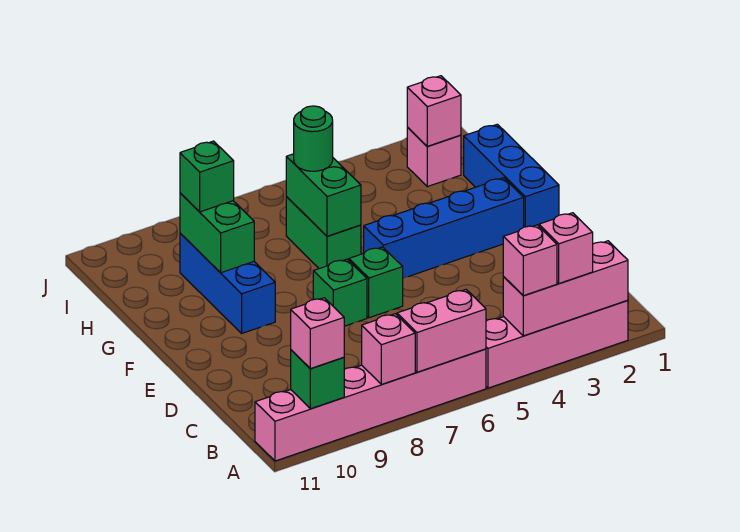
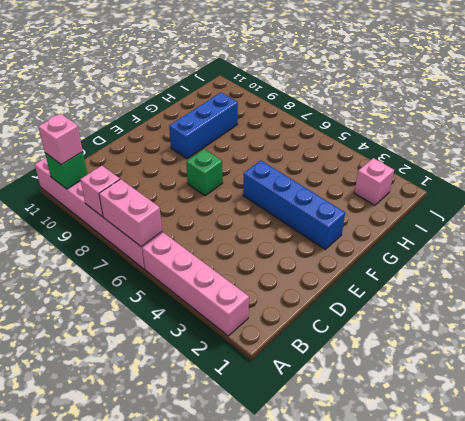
none -> green 1x1 brick [349,247,403,318]
none -> blue 1x3 brick [464,124,559,227]
none -> green 1x2 brick [286,197,361,269]

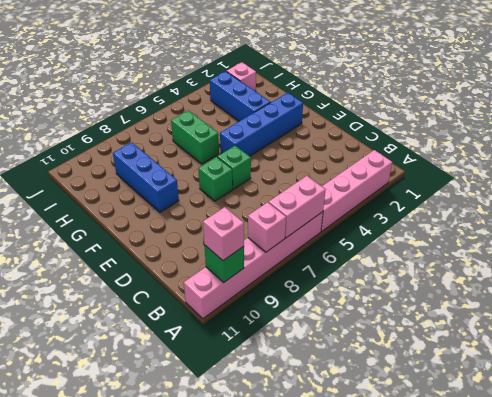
blue 1x3 brick [210,71,271,121] -> blue 1x3 brick moved to [464,124,559,227]
none -> pink 1x3 brick [503,241,628,336]
none -> green 1x2 brick [286,154,361,236]
none -> green 1x2 brick [180,193,254,273]

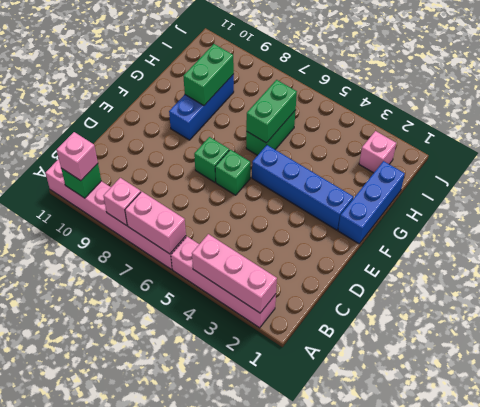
none -> pink 1x1 brick [407,76,461,146]
none -> pink 1x1 brick [539,213,593,284]
none -> pink 1x1 brick [503,225,557,296]

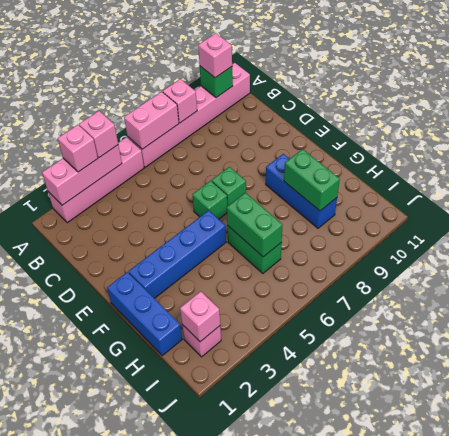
none -> green 1x1 round brick [294,106,333,171]
none -> green 1x1 brick [180,141,234,212]

